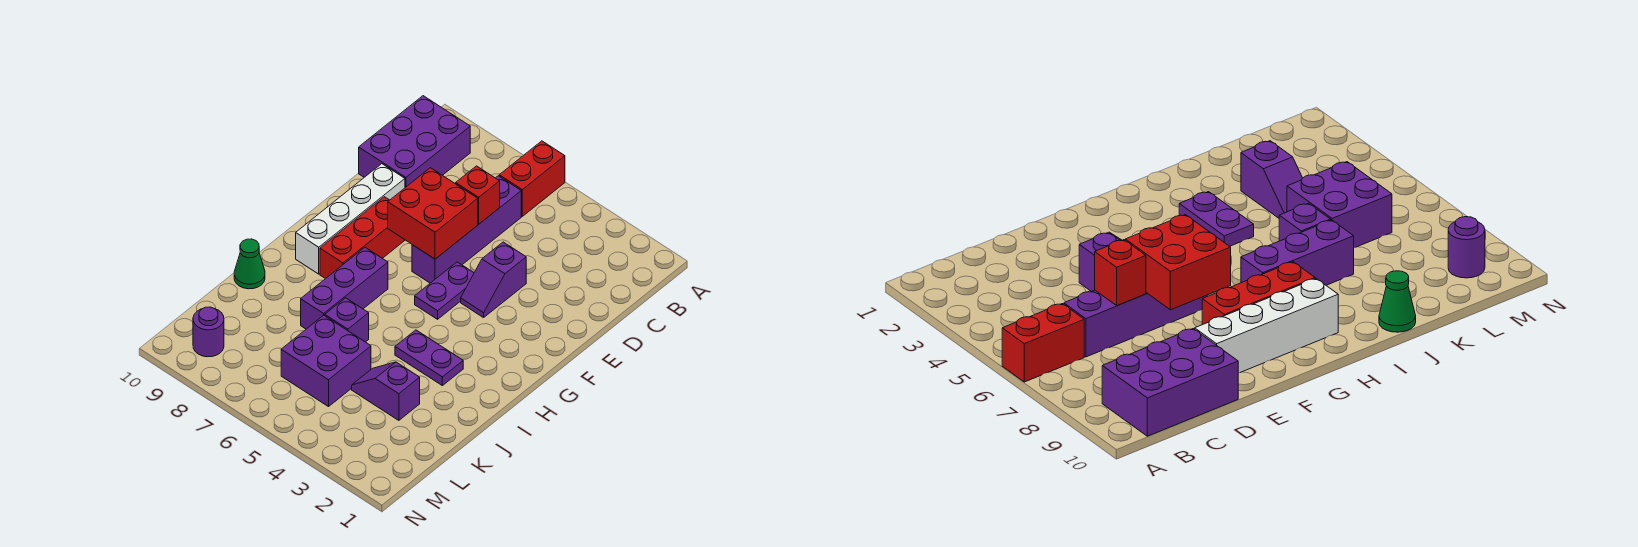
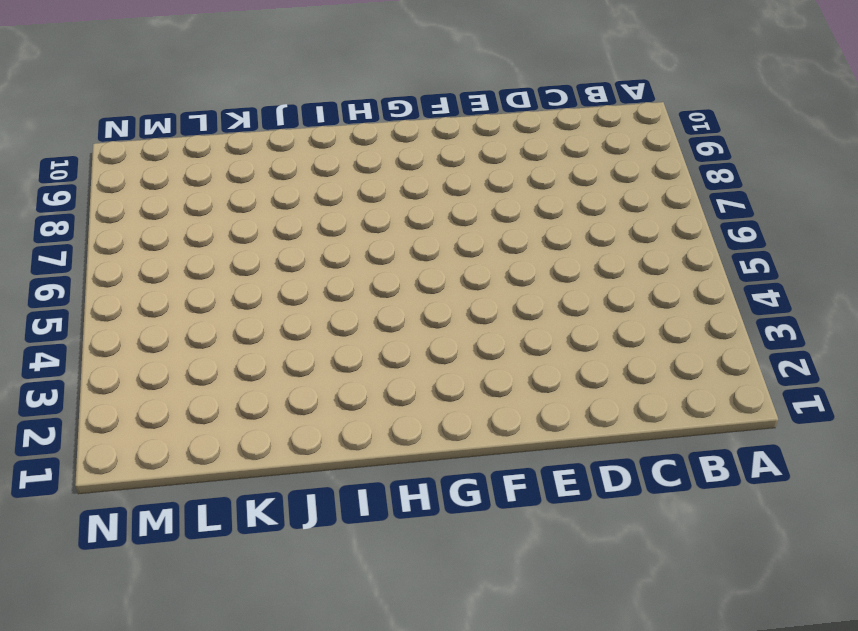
none -> red 1x2 brick [499,141,565,216]
none -> purple 2x3 brick [359,96,470,188]
none -> purple 1x4 brick [412,176,521,283]

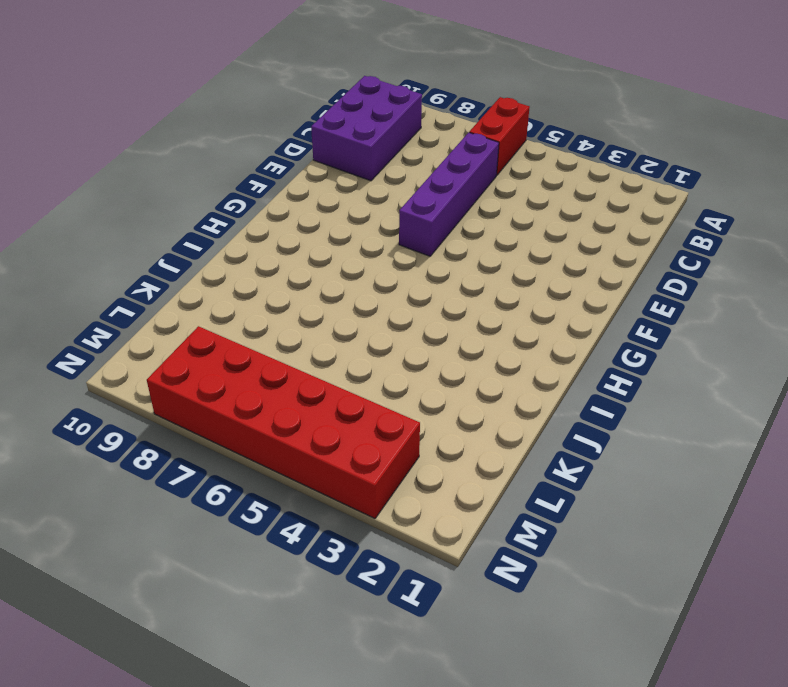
red 2x6 brick [147,326,420,518] -> none
none -> purple 1x2 slope [461,242,526,318]
none -> white 1x4 brick [296,164,405,274]
none -> purple 1x2 plate [415,262,474,319]

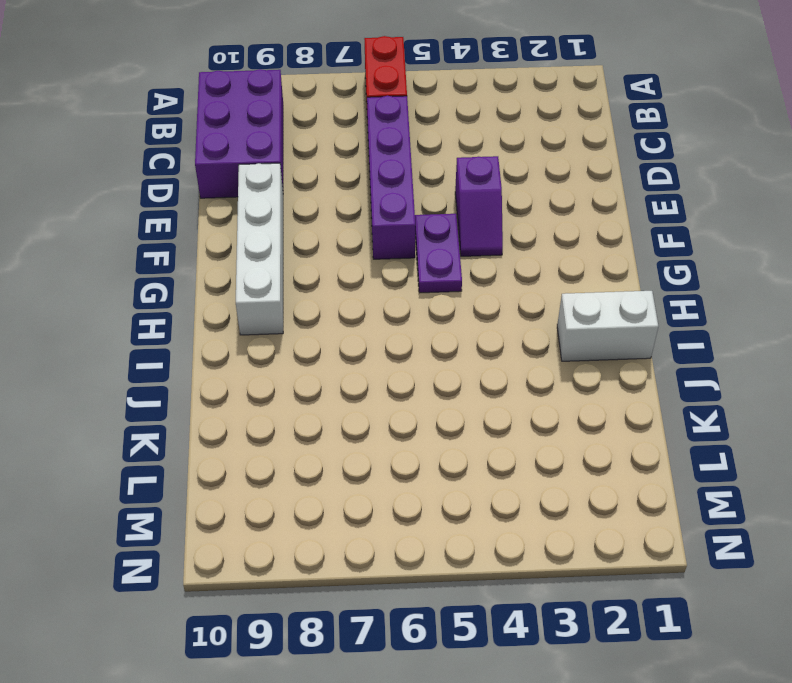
white 1x2 brick [557,291,658,361] -> none
none -> red 1x3 brick [320,197,405,279]
none -> purple 1x3 brick [301,248,388,329]
none -> purple 1x2 plate [395,330,463,386]

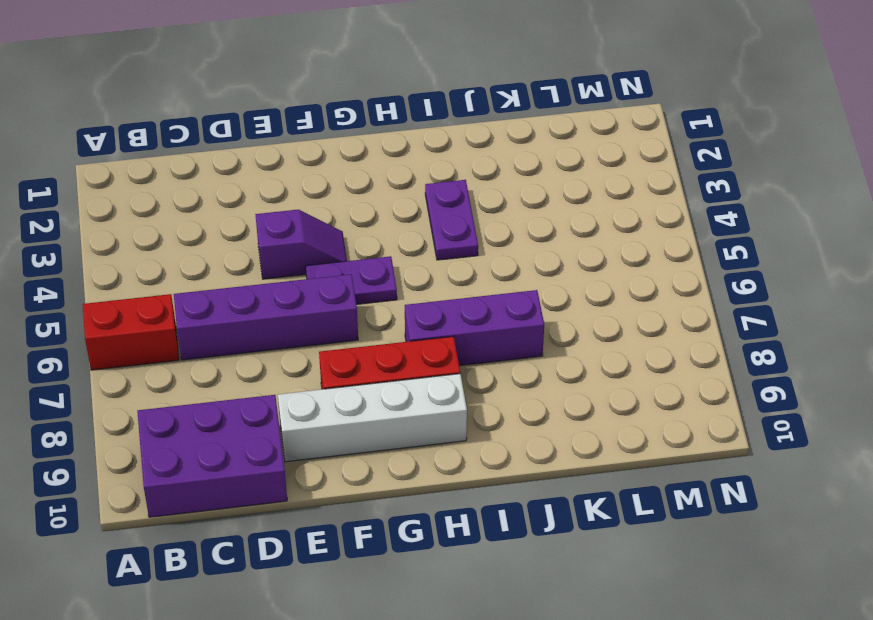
none -> purple 1x1 brick [325,298,369,342]
none -> green 1x1 cone [234,239,265,289]
none -> purple 1x2 slope [352,362,420,420]

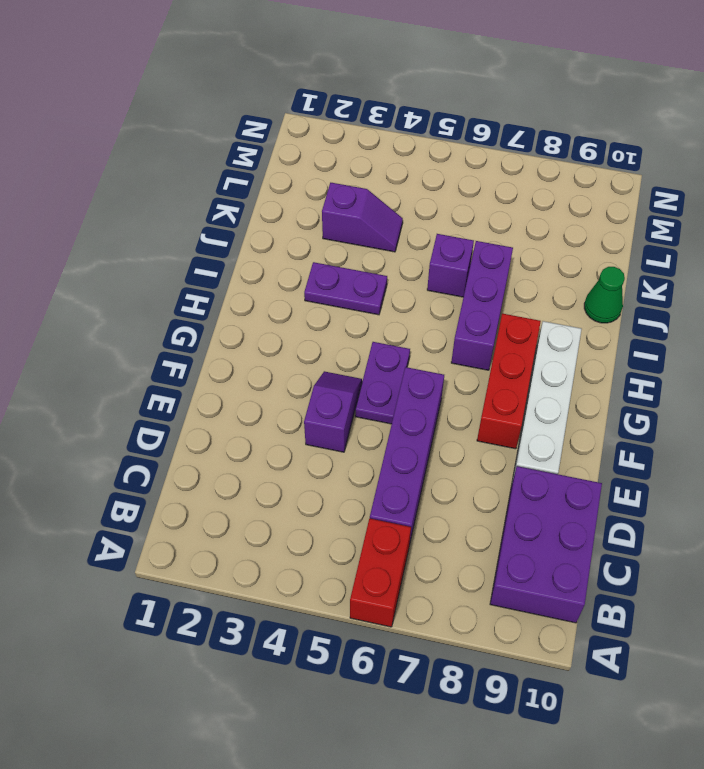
none -> purple 2x2 brick [281,315,371,407]
none -> purple 1x1 round brick [193,307,224,357]
none -> red 1x1 brick [456,166,500,224]

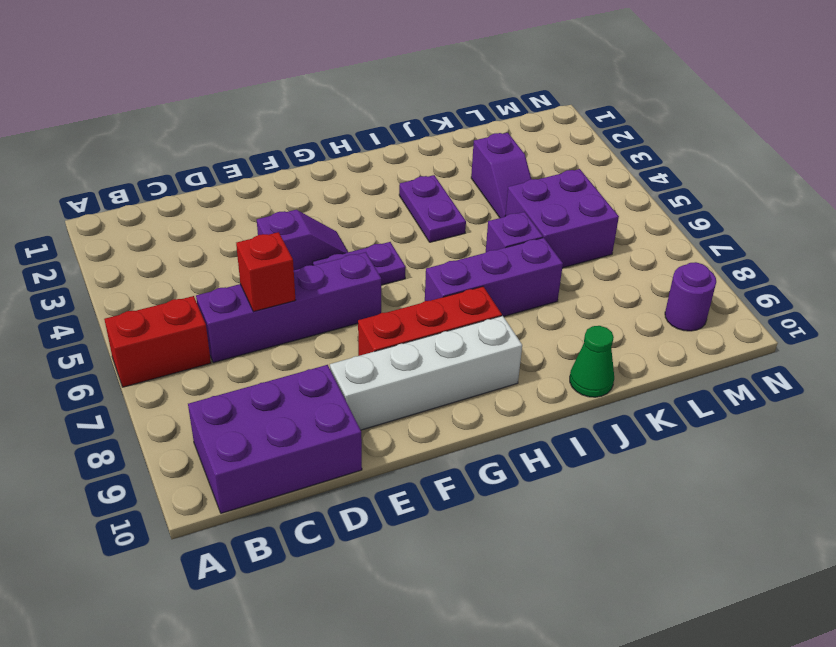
none -> red 2x2 brick [388,168,478,259]

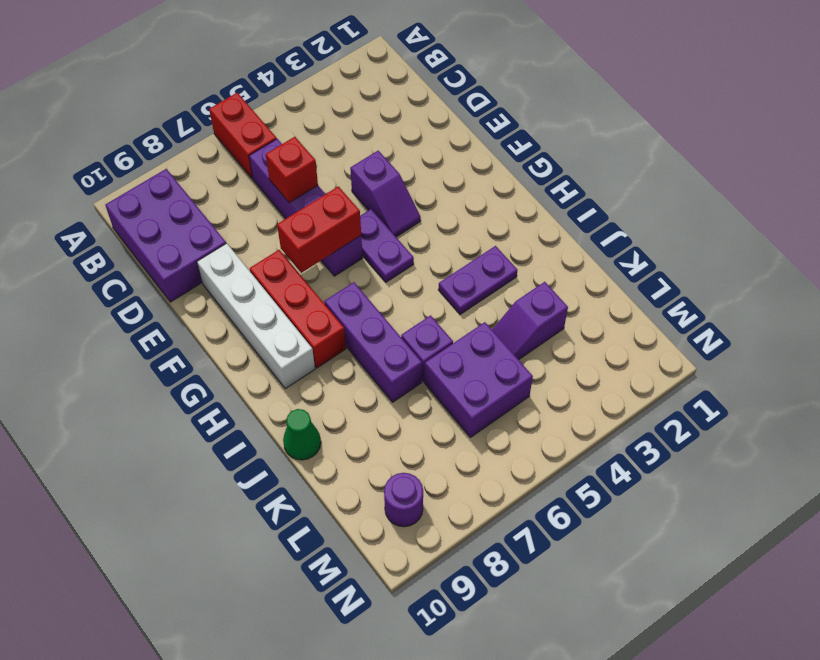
red 1x2 brick [277,186,361,273] -> red 2x2 brick [388,168,478,259]

